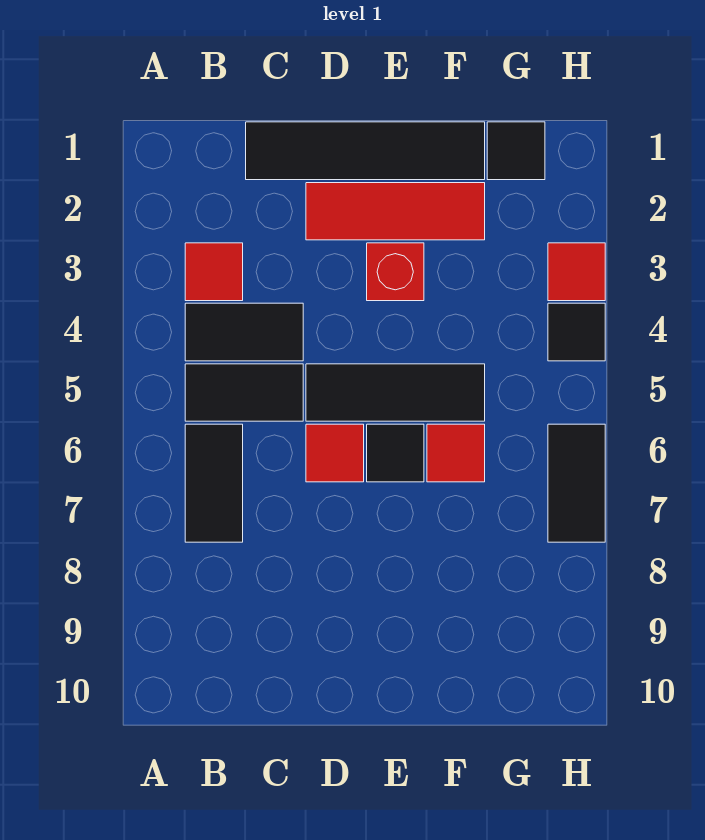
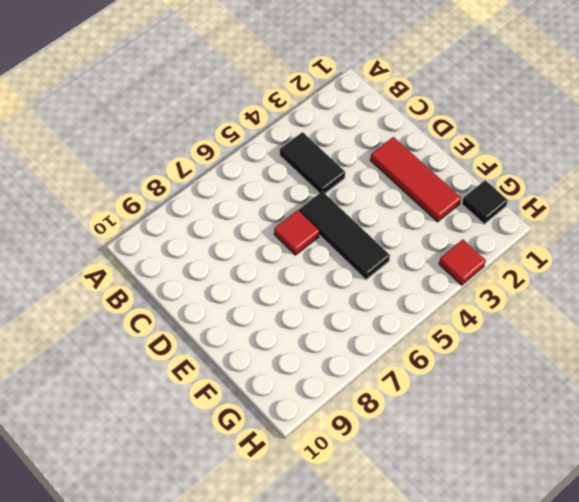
none -> red 1x1 tile [185,243,243,301]
none -> black 1x2 tile [185,364,303,421]
none -> black 1x2 tile [185,424,243,542]

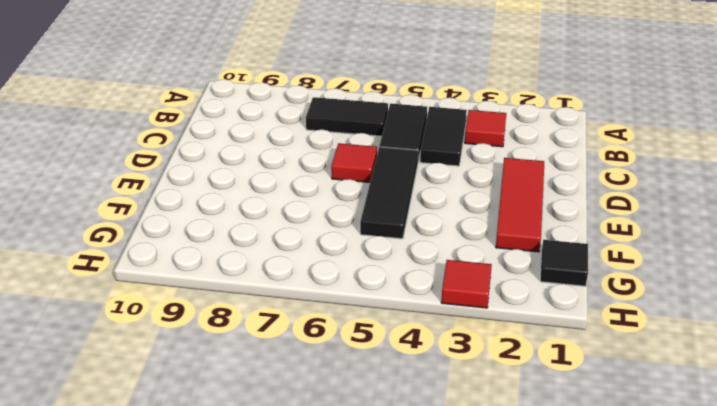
none -> black 1x4 tile [246,122,485,180]
none -> red 1x1 brick [367,243,424,301]
none -> black 1x1 tile [367,424,424,482]

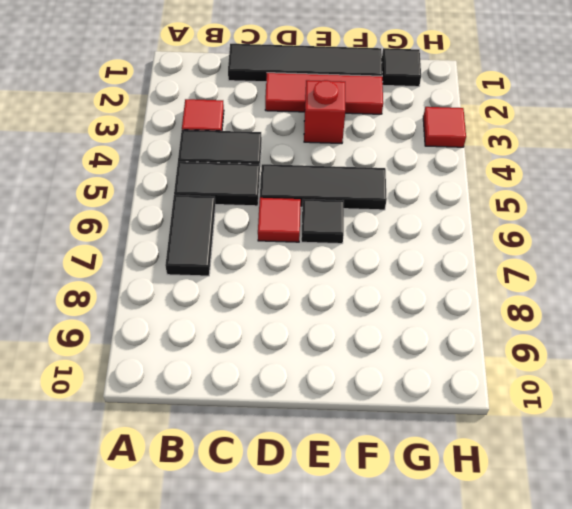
none -> red 1x1 tile [427,424,485,482]
none -> black 1x1 tile [548,303,605,361]
none -> black 1x2 tile [548,424,605,542]

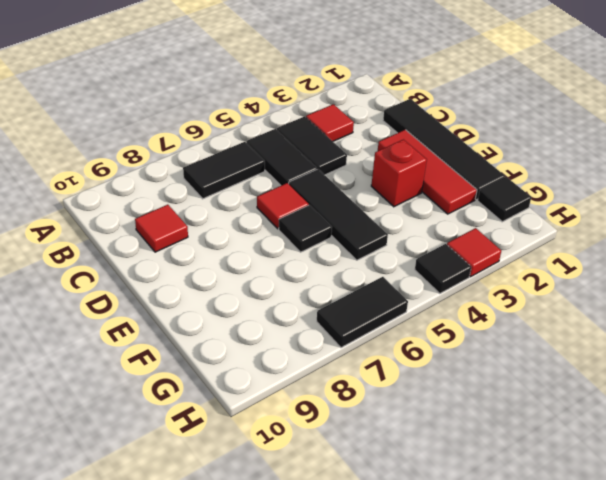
red 1x1 tile [135,205,188,252] -> red 1x1 tile moved to [427,424,485,482]

